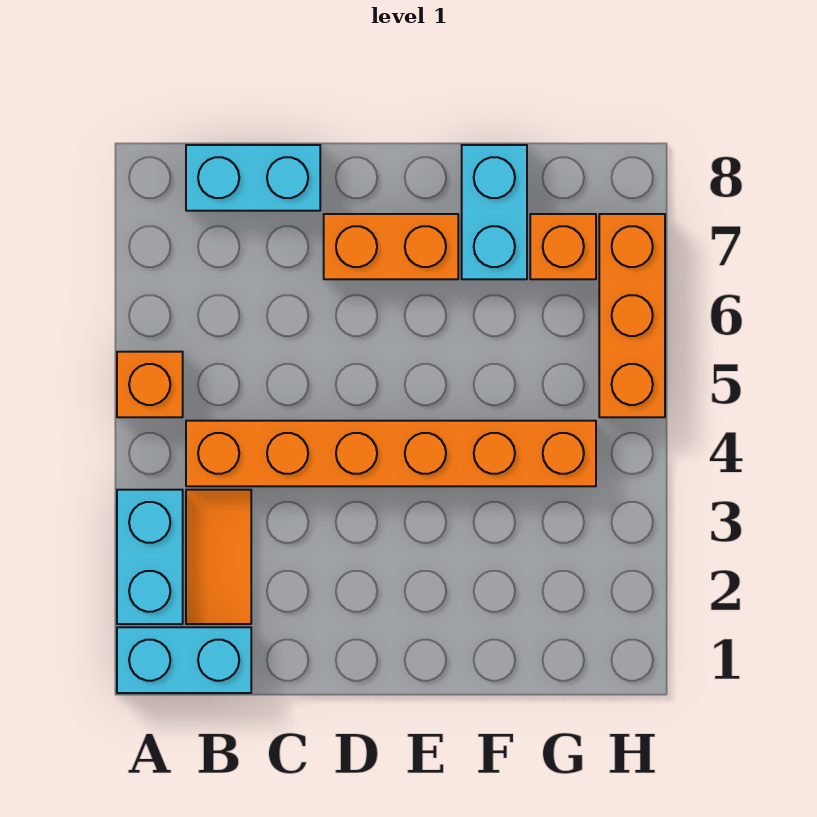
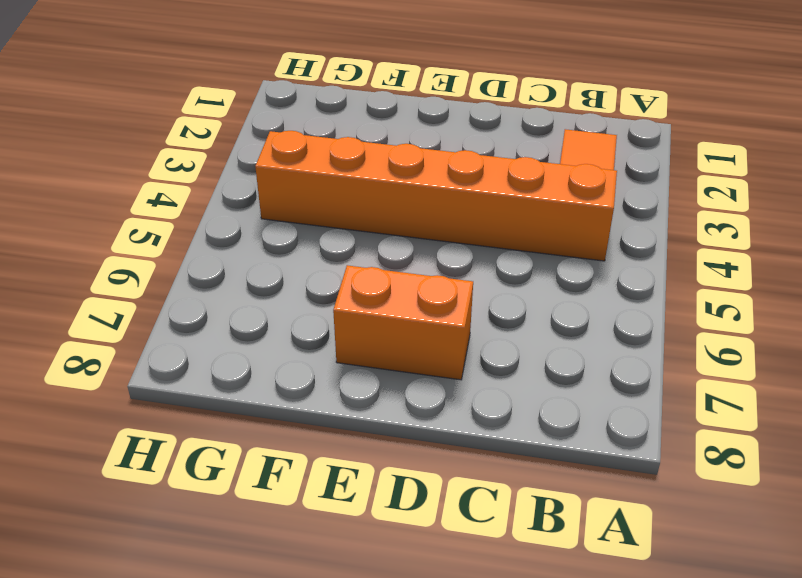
none -> cyan 1x2 brick [117,627,251,693]
none -> cyan 1x2 brick [117,490,183,624]

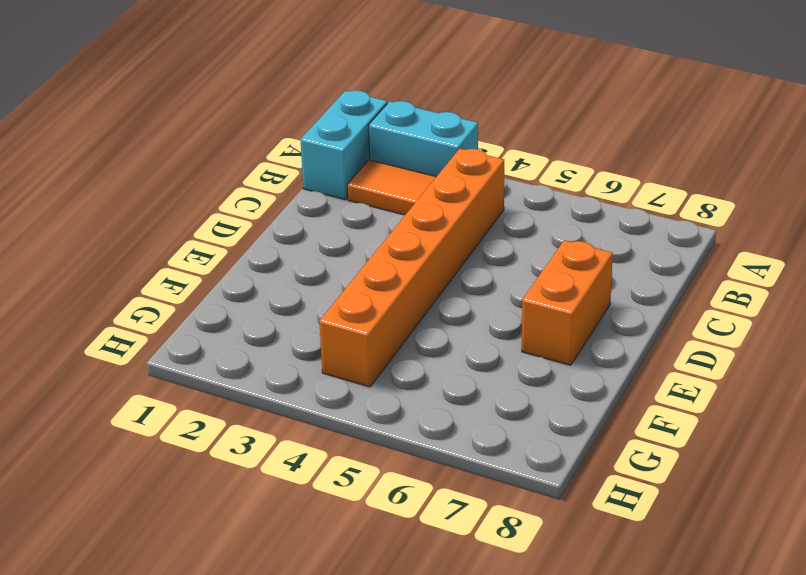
none -> orange 1x1 brick [117,352,183,417]
none -> cyan 1x2 brick [186,145,320,211]

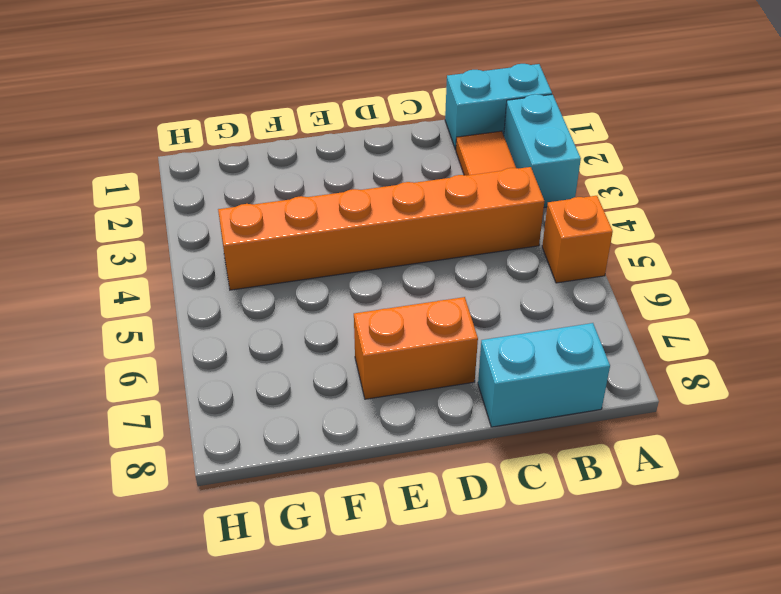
none -> cyan 1x2 brick [462,145,527,279]
none -> orange 1x1 brick [530,214,596,279]

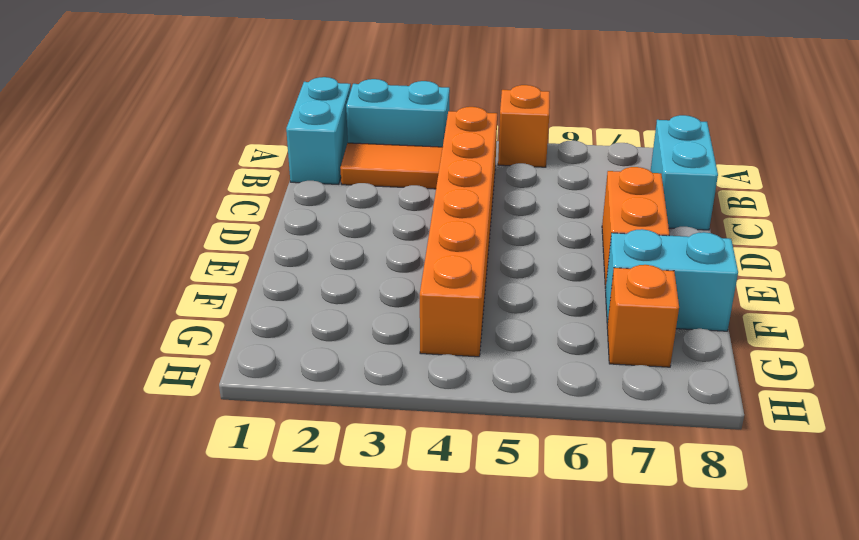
none -> orange 1x3 brick [599,214,665,417]

